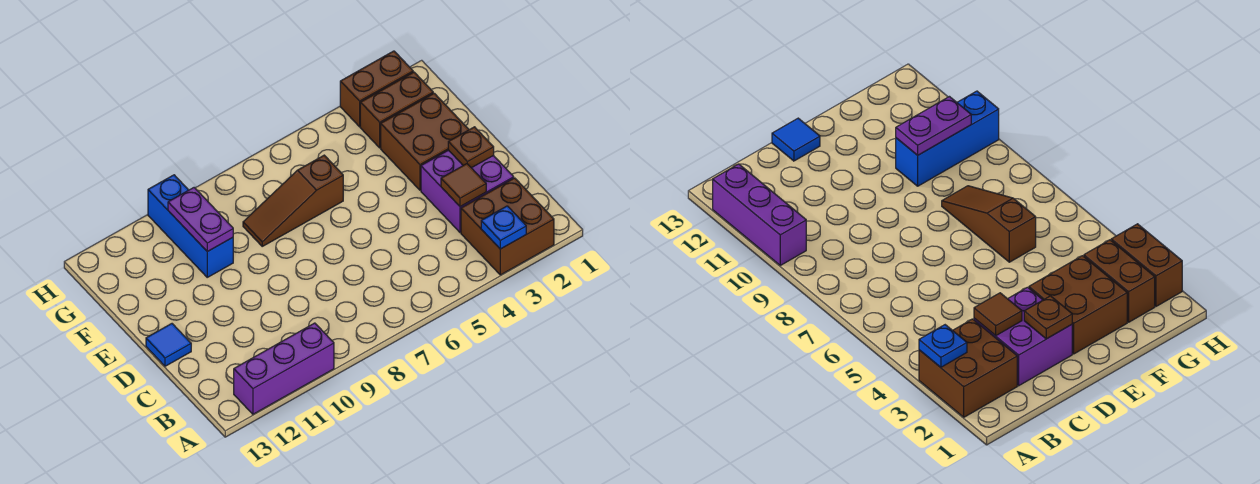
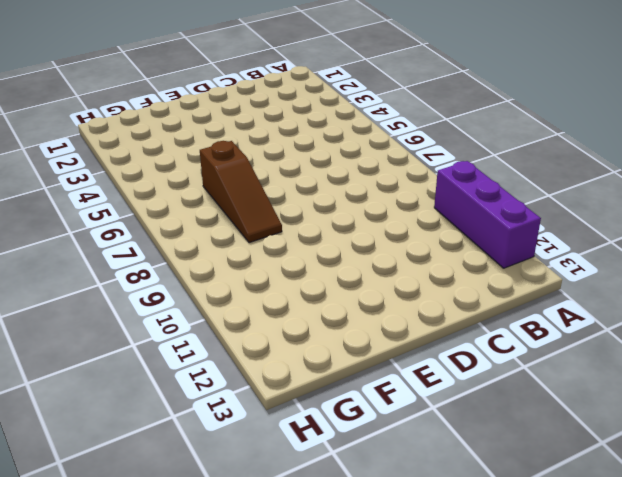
none -> brown 2x2 brick [461,178,554,275]
none -> purple 2x2 brick [421,150,514,233]
none -> blue 1x1 tile [146,324,191,366]

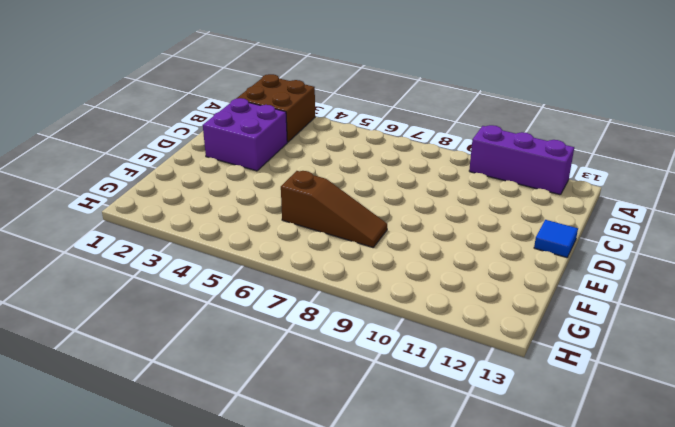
none -> brown 2x2 brick [381,93,469,190]
none -> blue 1x3 brick [148,175,233,277]
none -> brown 1x2 brick [360,72,433,148]

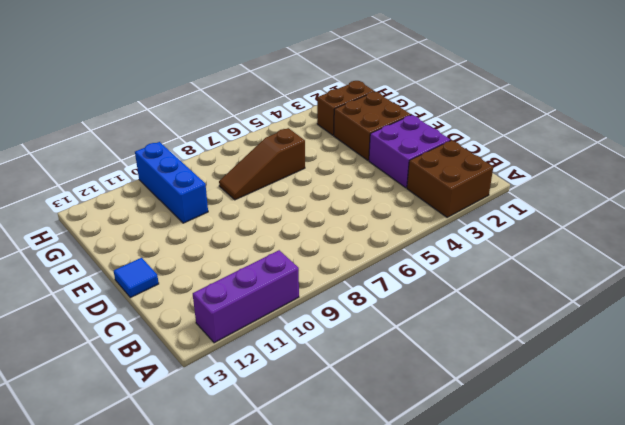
none -> brown 1x2 brick [340,51,413,127]
none -> blue 1x1 plate [481,206,526,249]
none -> brown 1x1 tile [441,164,486,207]

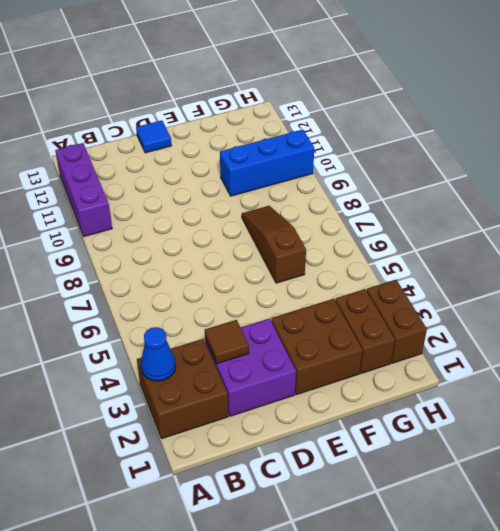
blue 1x1 cone [141,327,176,381] -> blue 1x1 plate [481,206,526,249]
none -> brown 1x1 plate [448,127,494,168]
none -> purple 1x2 plate [168,187,233,252]

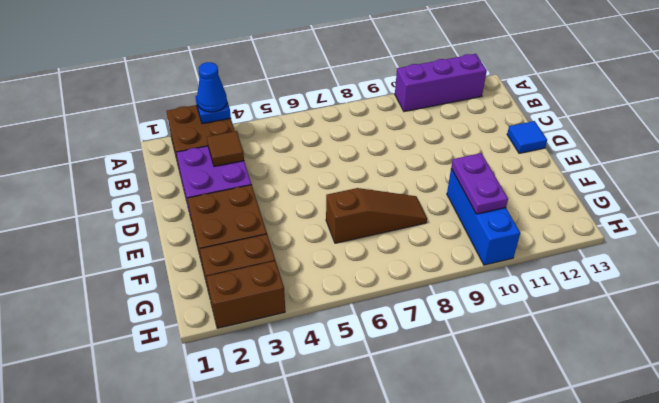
blue 1x1 cone [197,62,227,112] -> none
none -> brown 1x1 plate [448,127,494,168]

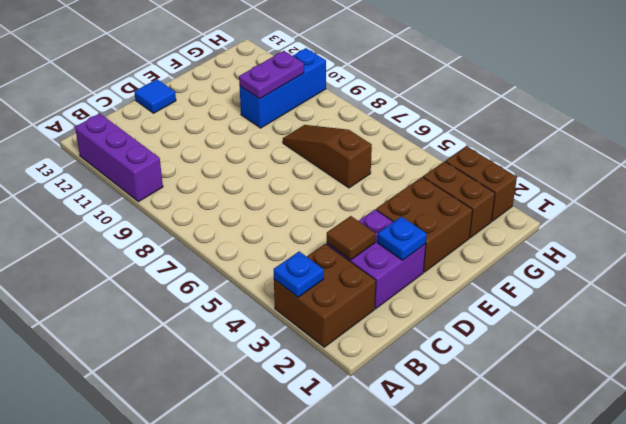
blue 1x1 plate [377,217,427,260] -> brown 1x1 plate [448,127,494,168]

